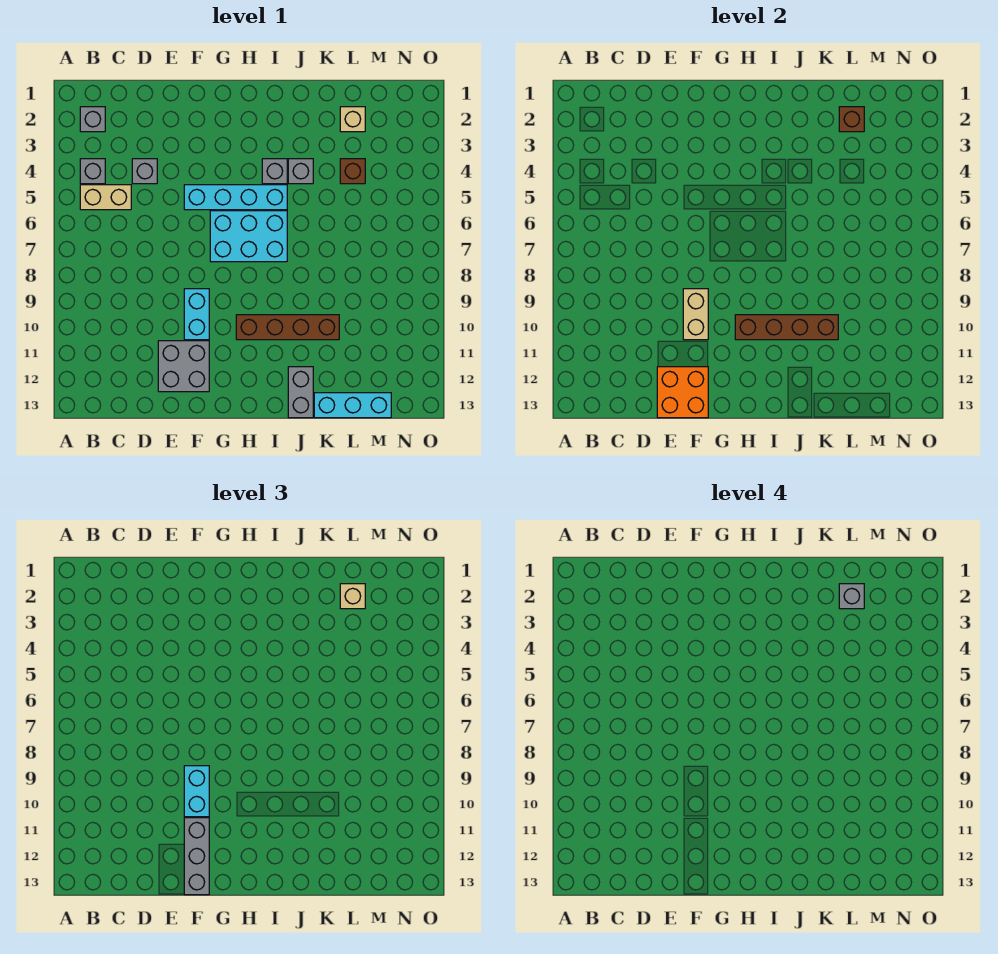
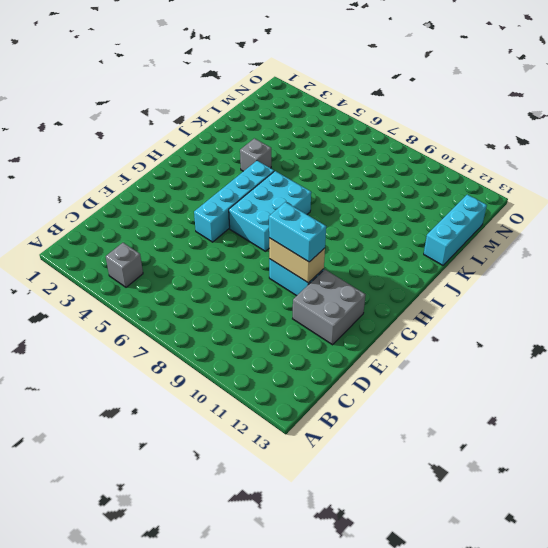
none -> grey 1x1 brick [80,107,105,132]
none -> tan 1x2 brick [80,185,131,210]
none -> grey 1x1 brick [132,159,157,184]

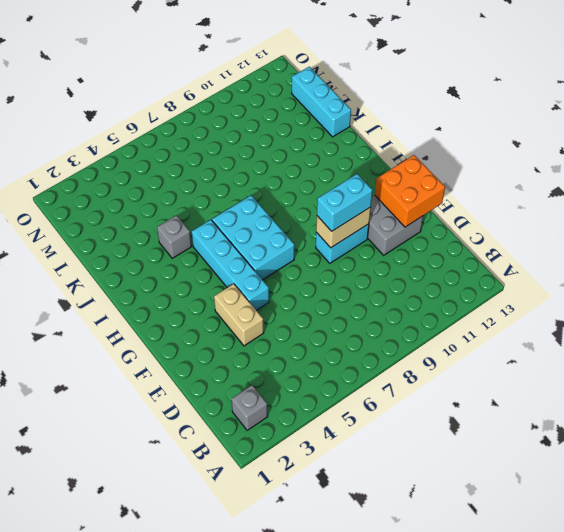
tan 1x2 brick [214,284,264,346] -> tan 1x2 brick moved to [80,185,131,210]
none -> grey 1x1 brick [80,159,105,184]
none -> grey 1x1 brick [132,159,157,184]
none -> brown 1x4 brick [236,315,339,340]

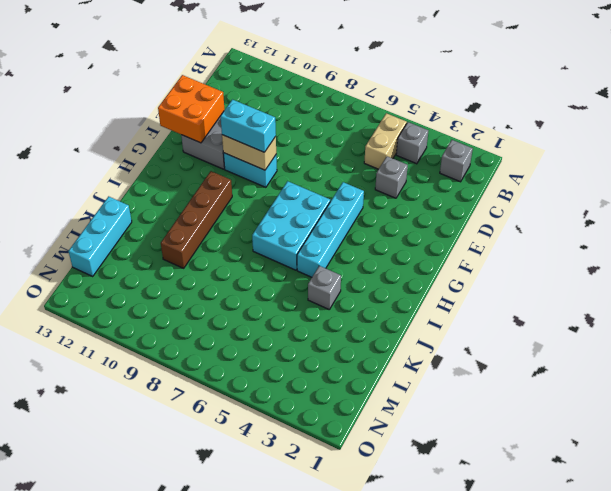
none -> grey 1x1 brick [262,159,287,184]
none -> grey 1x2 brick [288,367,313,418]
none -> tan 1x1 brick [340,107,365,132]

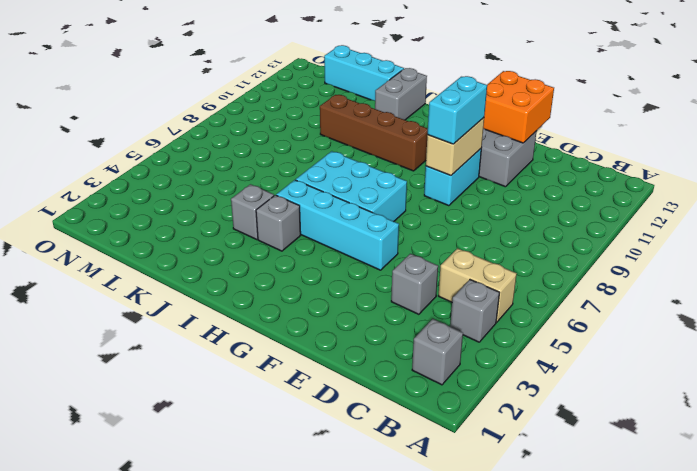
none -> tan 1x1 brick [340,107,365,132]
none -> brown 1x1 brick [340,159,365,184]
none -> brown 1x4 brick [735,315,838,340]

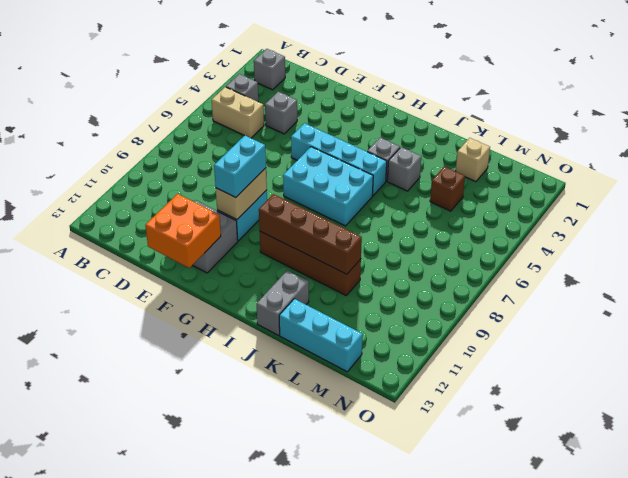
none -> brown 1x1 brick [839,107,864,132]
none -> grey 1x3 brick [184,818,209,895]
none -> tan 1x1 brick [340,584,365,609]

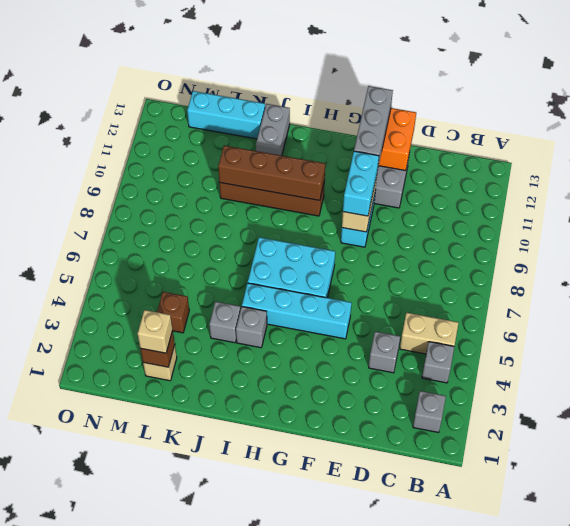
none -> grey 1x1 brick [839,584,864,609]

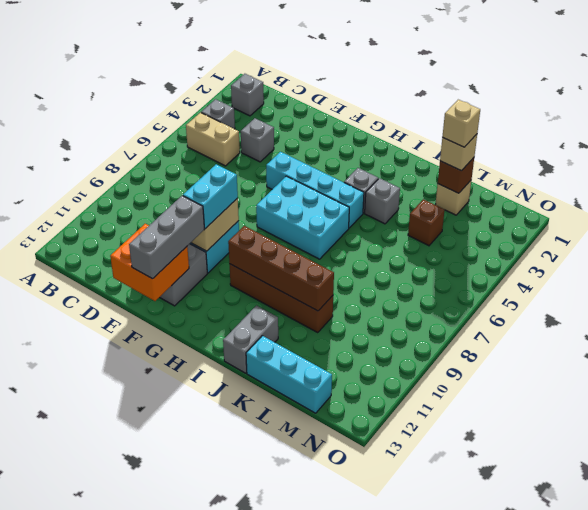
tan 1x1 brick [442,100,480,147] -> grey 1x1 brick [839,584,864,609]

